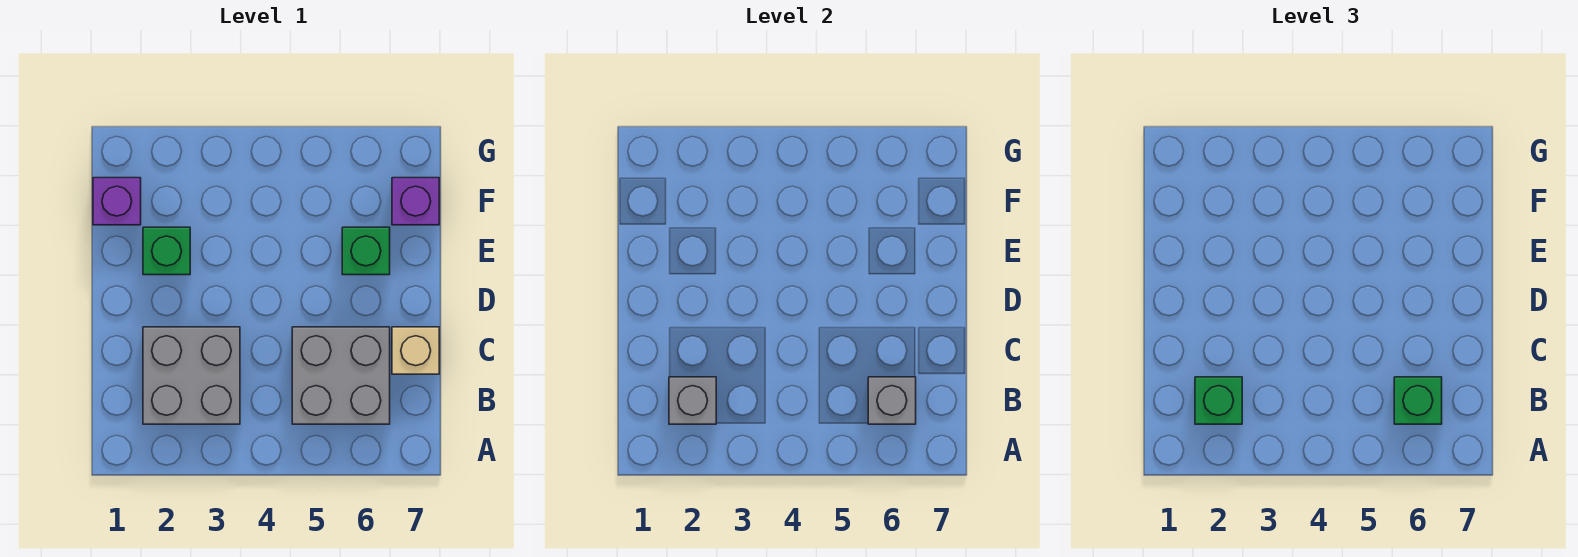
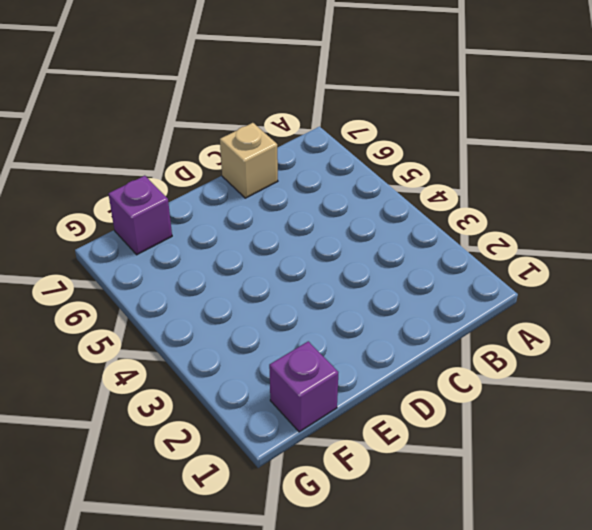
none -> grey 2x2 brick [143,327,240,424]
none -> grey 2x2 brick [292,327,390,424]

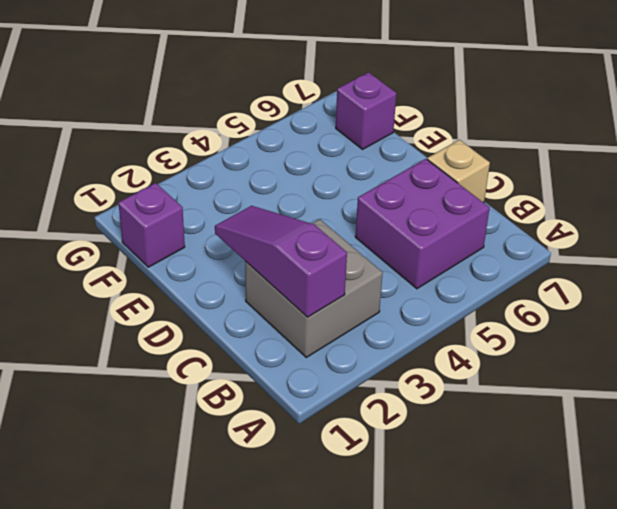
purple 1x3 slope [215,206,347,317] -> grey 1x1 brick [669,377,716,424]
purple 2x2 brick [355,159,489,289] -> grey 2x2 brick [292,327,390,424]
none -> green 1x1 brick [143,227,190,275]
none -> green 1x1 brick [342,227,390,275]

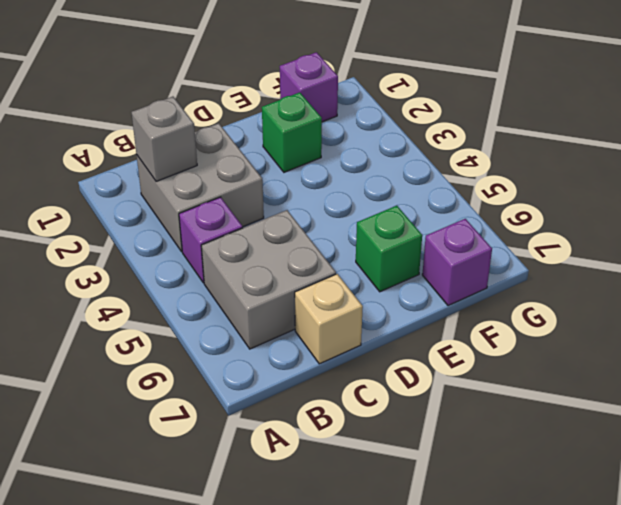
purple 1x1 brick [179,197,243,283] -> none
none -> grey 1x1 brick [868,377,916,424]
none -> green 1x1 brick [1195,377,1242,424]

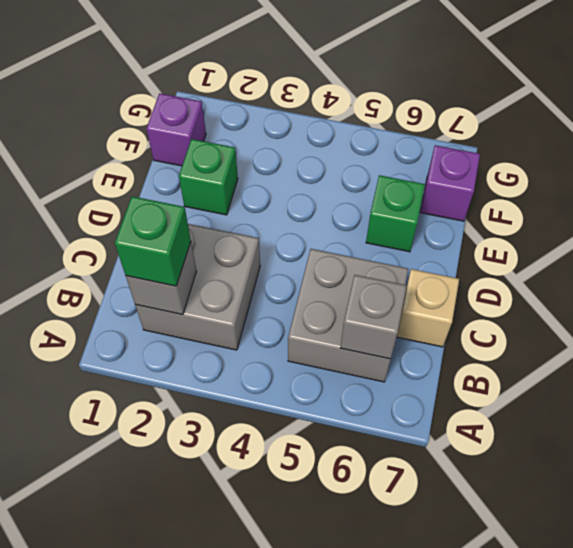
none -> green 1x1 brick [1394,377,1442,424]

